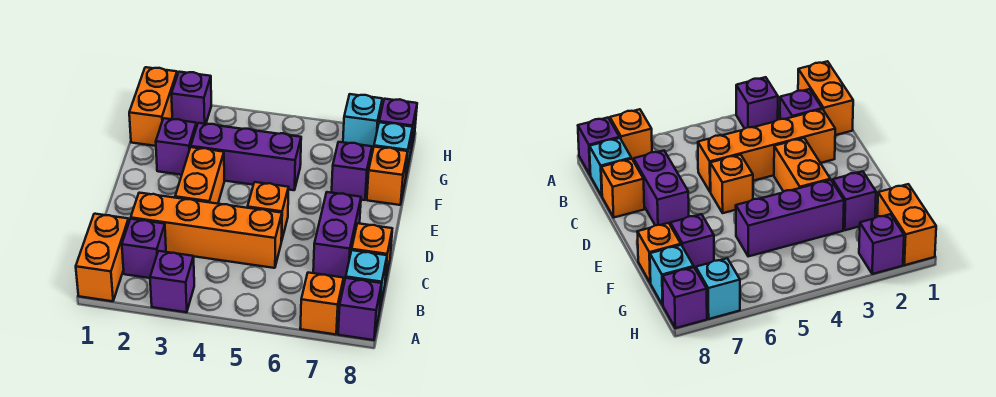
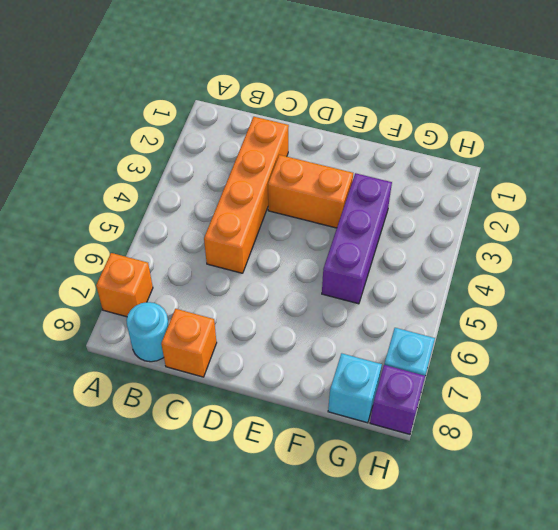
cyan 1x1 round brick [126,302,169,362] -> cyan 1x1 brick [346,250,387,308]
none -> orange 1x2 brick [76,214,129,301]
none -> purple 1x1 brick [150,251,194,312]
none -> purple 1x1 brick [338,278,382,340]

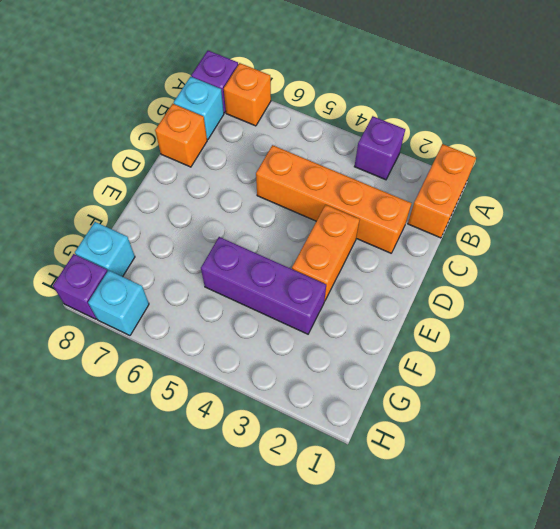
none -> purple 1x1 brick [122,219,166,278]
none -> purple 1x2 brick [313,192,361,278]
none -> orange 1x1 brick [248,182,289,241]

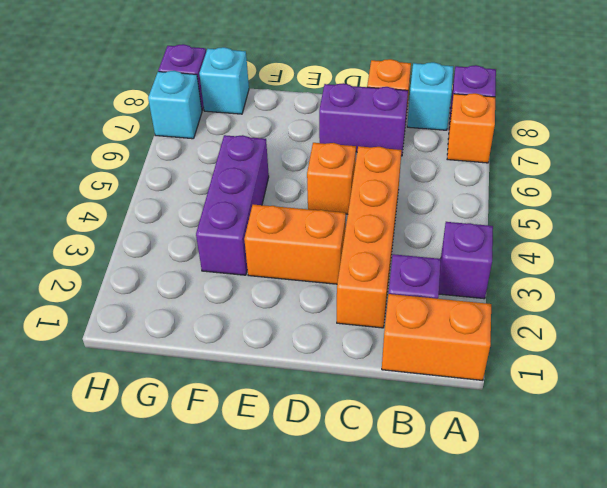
none -> purple 1x1 brick [156,118,196,175]
none -> purple 1x1 brick [332,142,372,200]
none -> orange 1x1 brick [367,147,408,205]

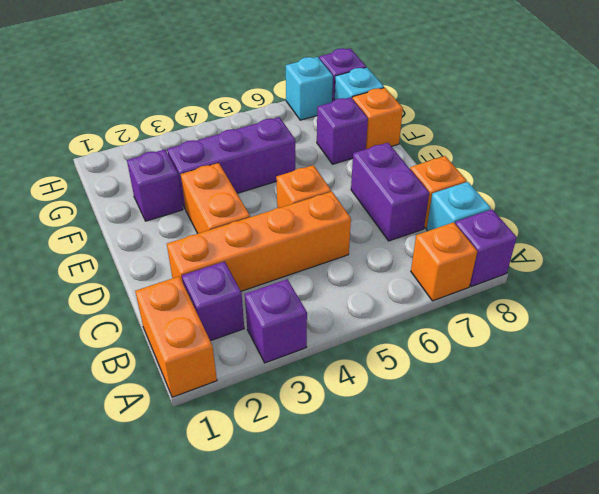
none -> orange 1x2 brick [129,67,177,146]
none -> purple 1x1 brick [172,72,211,127]

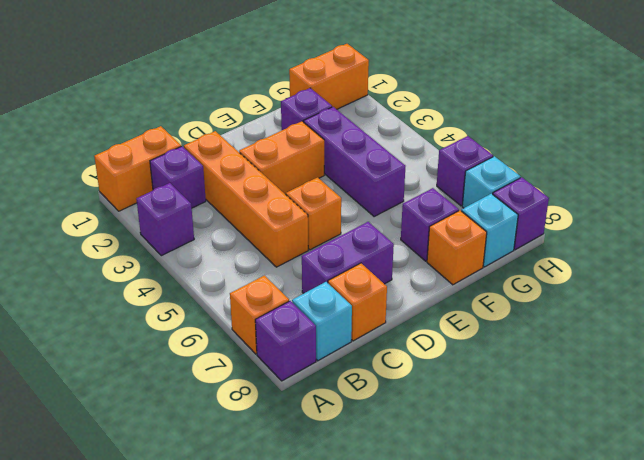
purple 1x1 brick [437,136,493,206] -> purple 1x1 brick moved to [172,72,211,127]

